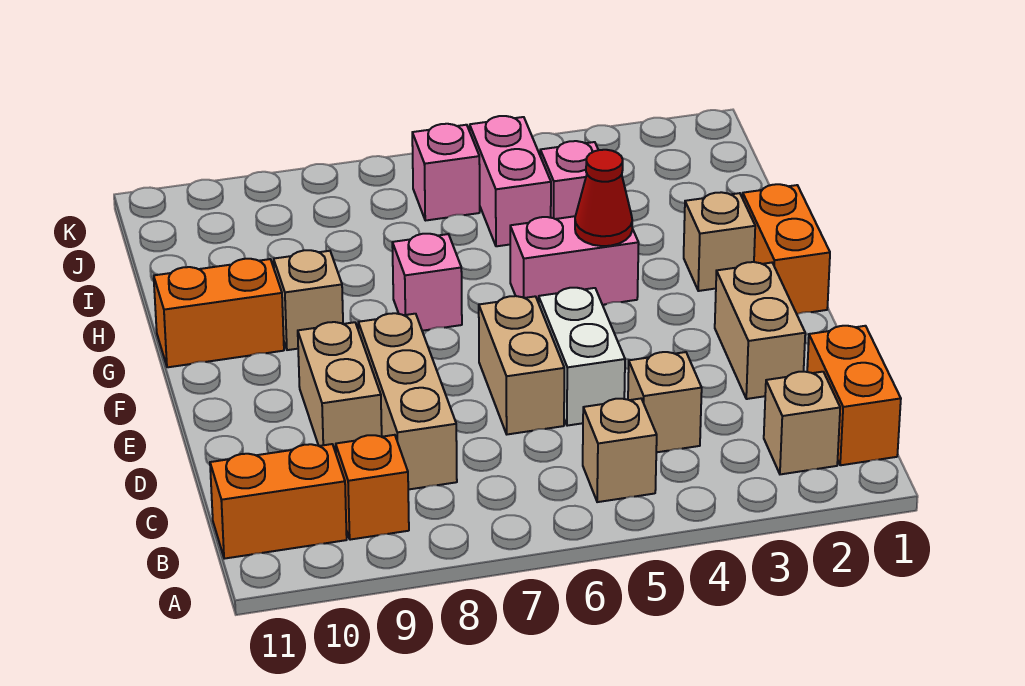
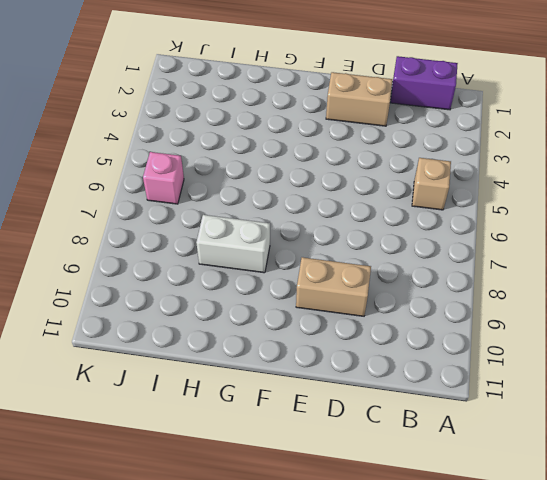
purple 1x2 brick [390,56,458,110] -> orange 1x2 brick [807,326,901,465]
white 1x2 brick [196,215,270,273] -> white 1x2 brick moved to [539,288,625,426]
none -> tan 1x1 brick [764,372,840,474]
none -> orange 1x1 brick [336,435,409,540]
none -> orange 1x2 brick [210,444,347,559]

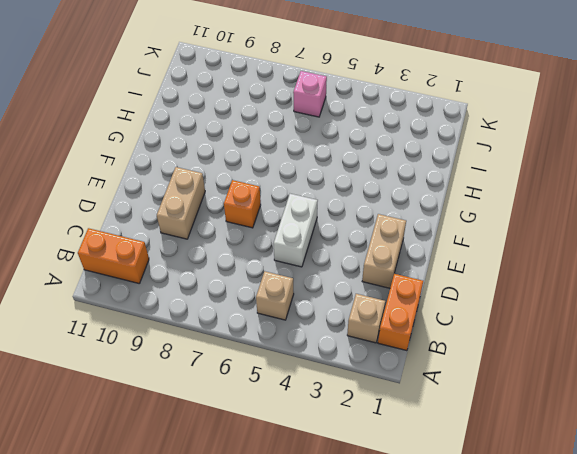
orange 1x1 brick [224,180,261,228] -> orange 1x1 brick moved to [336,435,409,540]
none -> tan 1x1 brick [628,352,702,452]
none -> tan 1x3 brick [358,313,457,490]
none -> tan 1x2 brick [479,296,564,434]

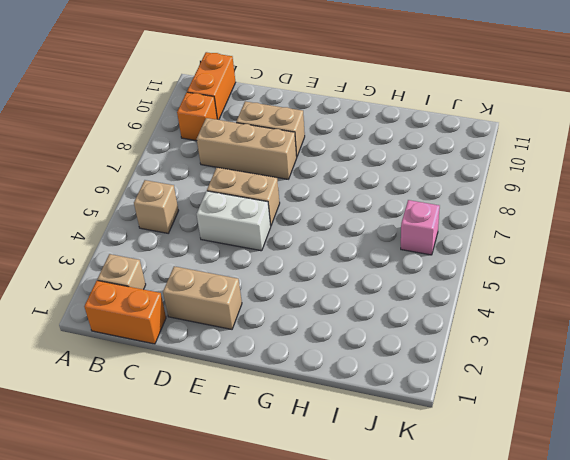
none -> tan 1x1 brick [628,352,702,452]
none -> orange 1x2 brick [743,184,830,314]
none -> tan 1x1 brick [684,192,755,291]

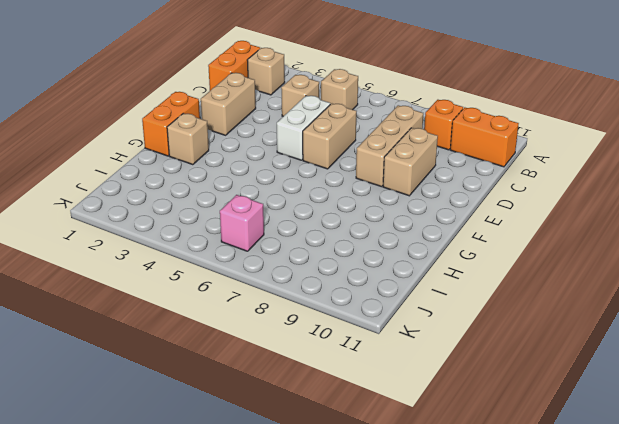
none -> pink 1x2 brick [510,216,639,305]
none -> pink 1x1 brick [392,234,462,331]
none -> tan 1x1 brick [274,250,343,350]

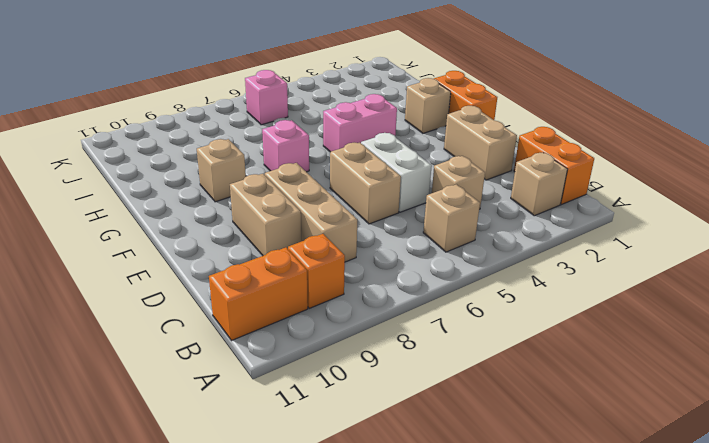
none -> orange 1x2 brick [154,259,284,367]
none -> pink 1x1 brick [540,141,598,219]
none -> pink 1x2 brick [470,116,551,246]

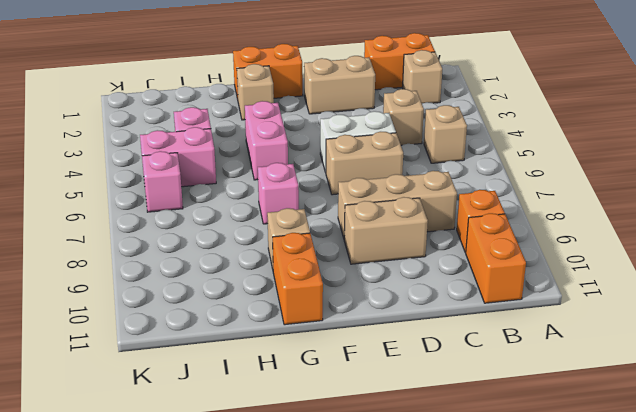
none -> red 1x1 cone [575,150,632,246]

